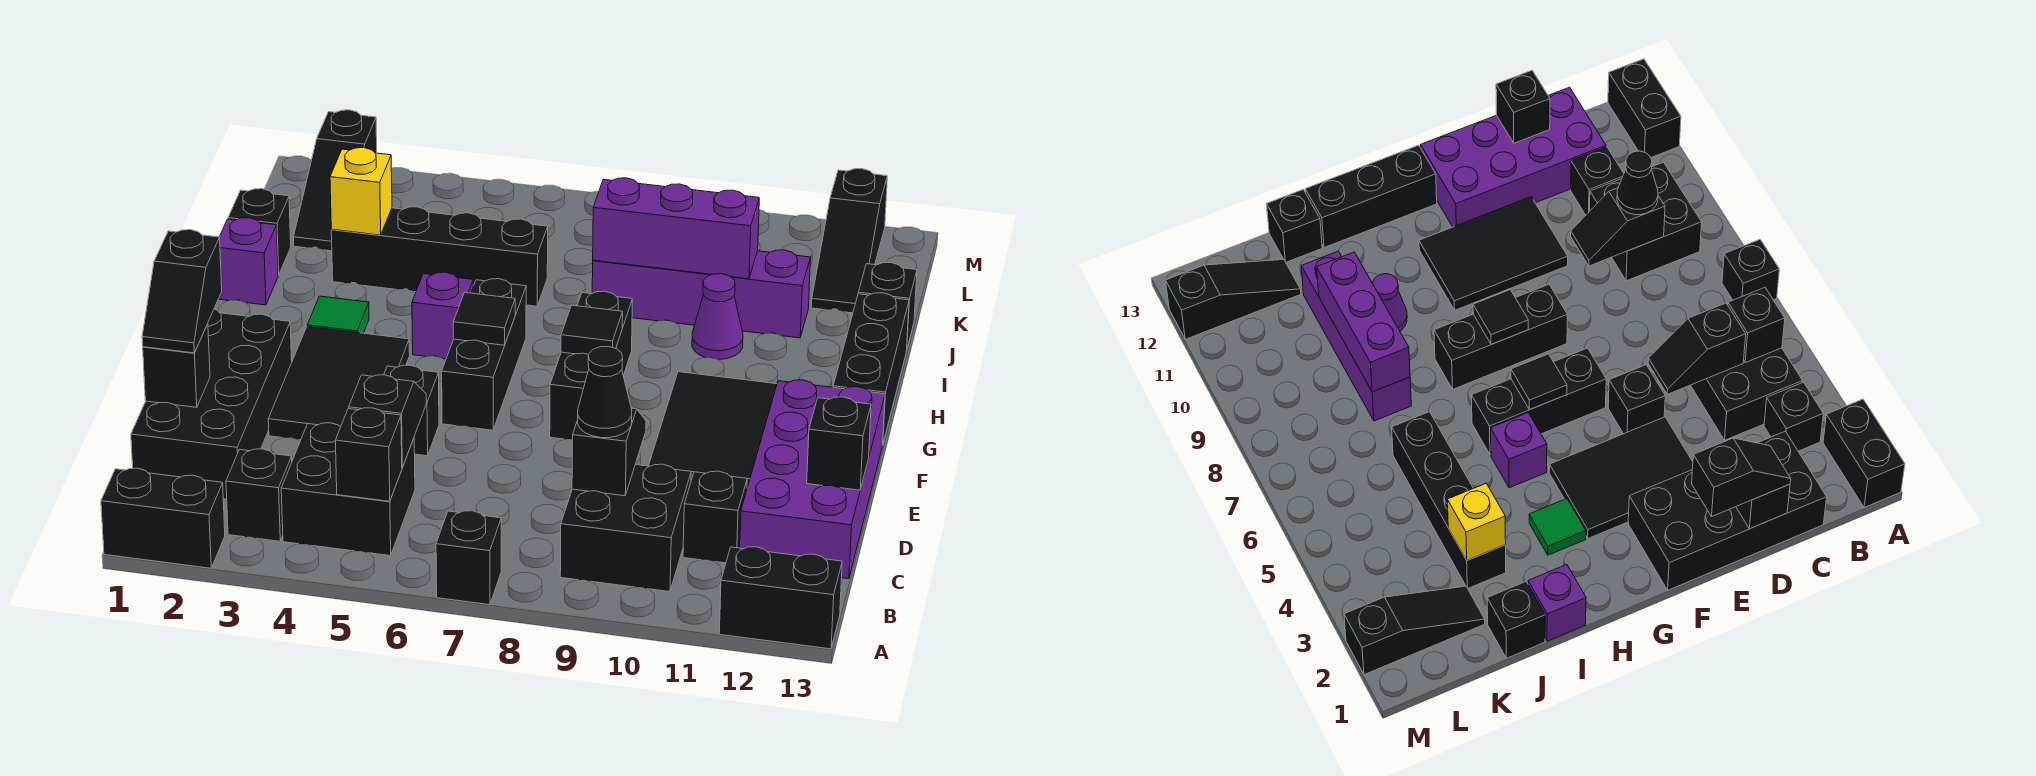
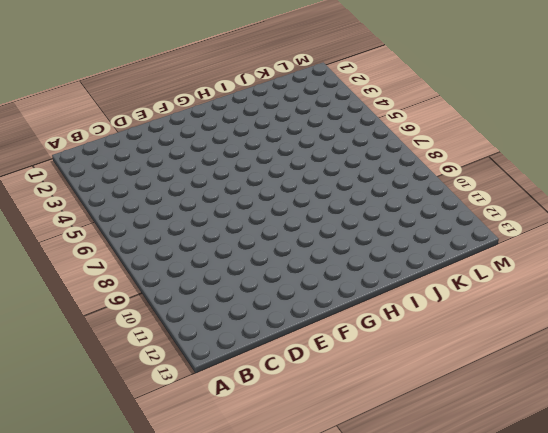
none -> black 1x2 brick [101,468,225,568]
none -> black 1x1 brick [436,511,501,605]
none -> black 1x2 brick [719,547,842,649]
none -> black 1x1 brick [226,449,292,541]

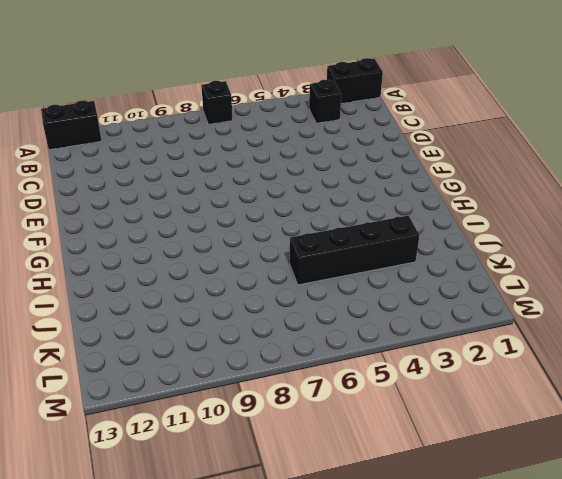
none -> black 2x2 brick [281,423,415,556]
none -> black 2x2 brick [560,464,691,592]
none -> black 2x4 brick [131,309,292,499]
none -> black 1x1 brick [683,471,747,563]

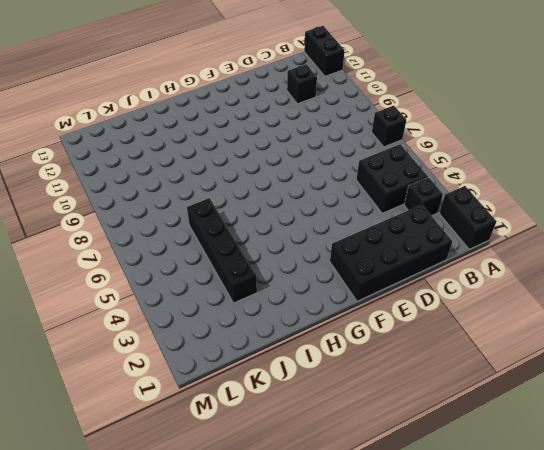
none -> black 2x2 brick [560,464,691,592]
none -> purple 2x4 brick [740,380,885,579]
none -> black 2x3 tile [268,327,410,440]
none -> black 1x1 brick [384,365,439,456]

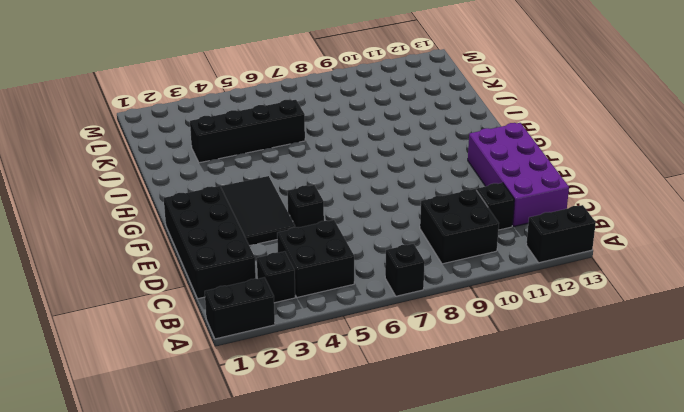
none -> black 2x3 tile [649,372,777,488]
none -> black 1x3 brick [442,279,526,430]
none -> black 1x3 brick [550,291,632,439]
none -> black 1x3 brick [833,293,909,443]

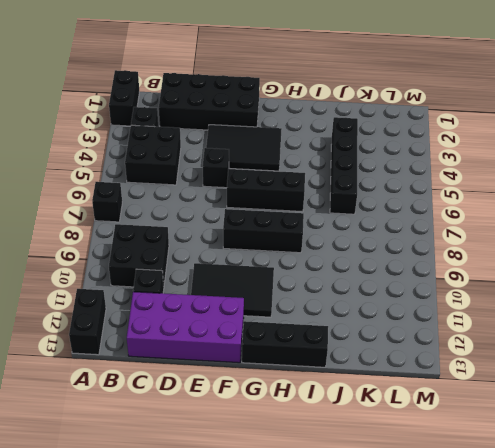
none -> green 1x1 tile [307,296,369,333]
none -> purple 1x1 brick [412,272,473,359]
none -> purple 1x1 brick [219,218,278,305]
none -> purple 1x1 cone [692,274,743,359]

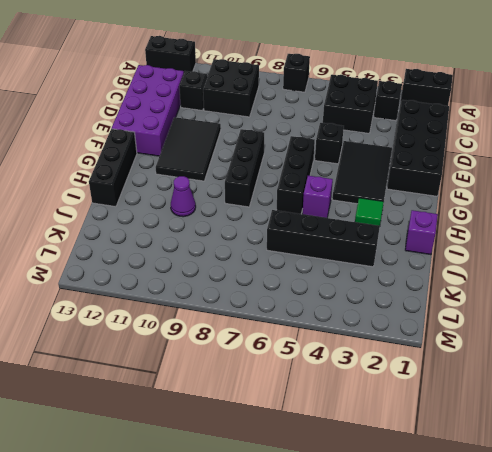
none -> black 1x1 brick [228,189,291,275]
none -> purple 1x4 brick [592,250,811,338]
none -> black 1x1 brick [858,263,917,348]
none -> black 1x3 slope [293,110,377,251]

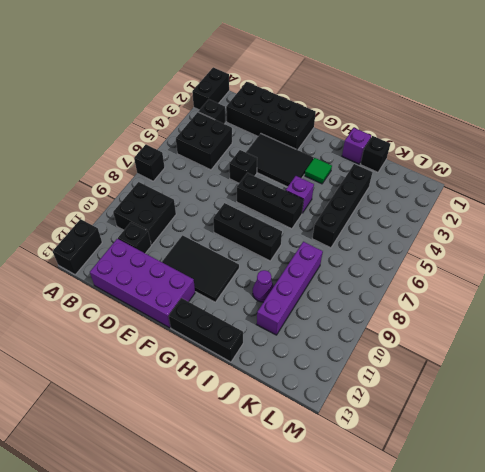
none -> black 1x1 brick [858,263,917,348]
none -> black 1x3 slope [293,110,377,251]
none -> black 1x3 slope [811,169,887,313]
none -> black 1x1 brick [335,408,402,501]

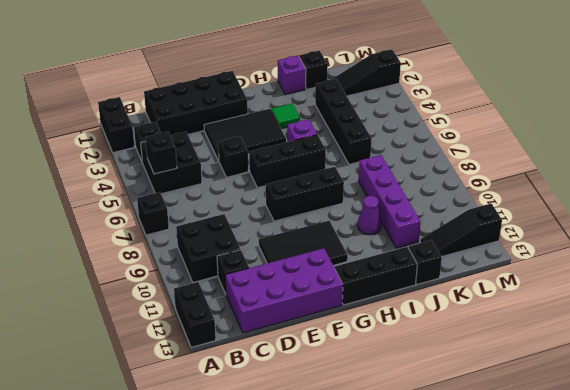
none -> black 1x2 slope [349,375,426,467]
none -> black 1x2 slope [572,408,646,496]
none -> black 1x1 brick [143,324,210,407]
none -> black 1x1 brick [807,397,871,490]

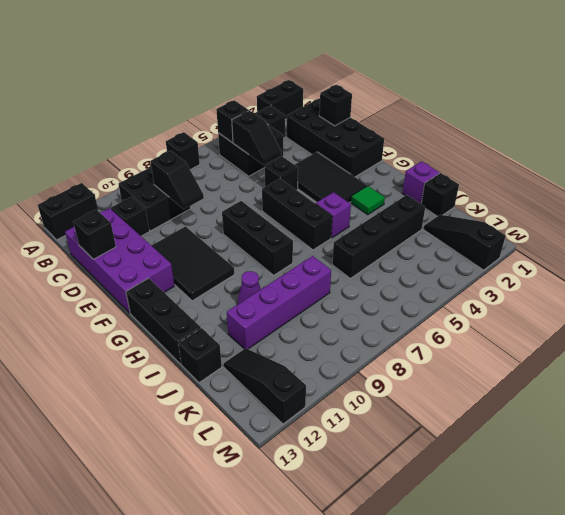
none -> black 1x1 tile [453,293,515,345]
none -> black 1x1 tile [561,305,623,354]
none -> yellow 1x1 brick [330,148,392,235]
none -> purple 1x3 brick [593,178,759,279]

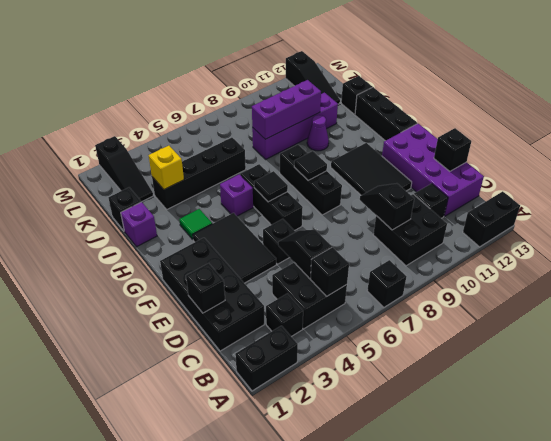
none -> black 1x1 cone [578,347,632,438]
none -> black 1x2 slope [142,230,222,353]

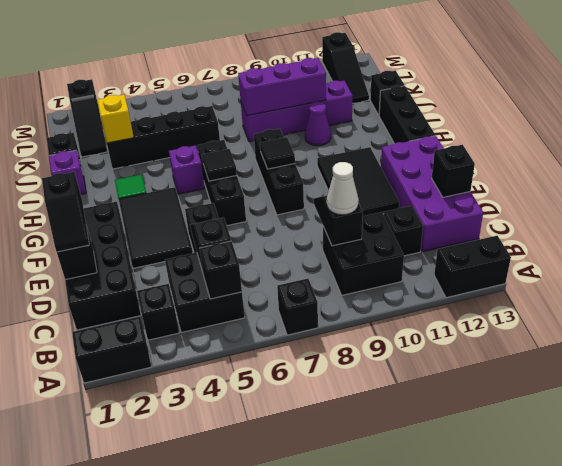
white 1x1 cone [327,162,359,215] -> black 1x1 cone [578,347,632,438]

